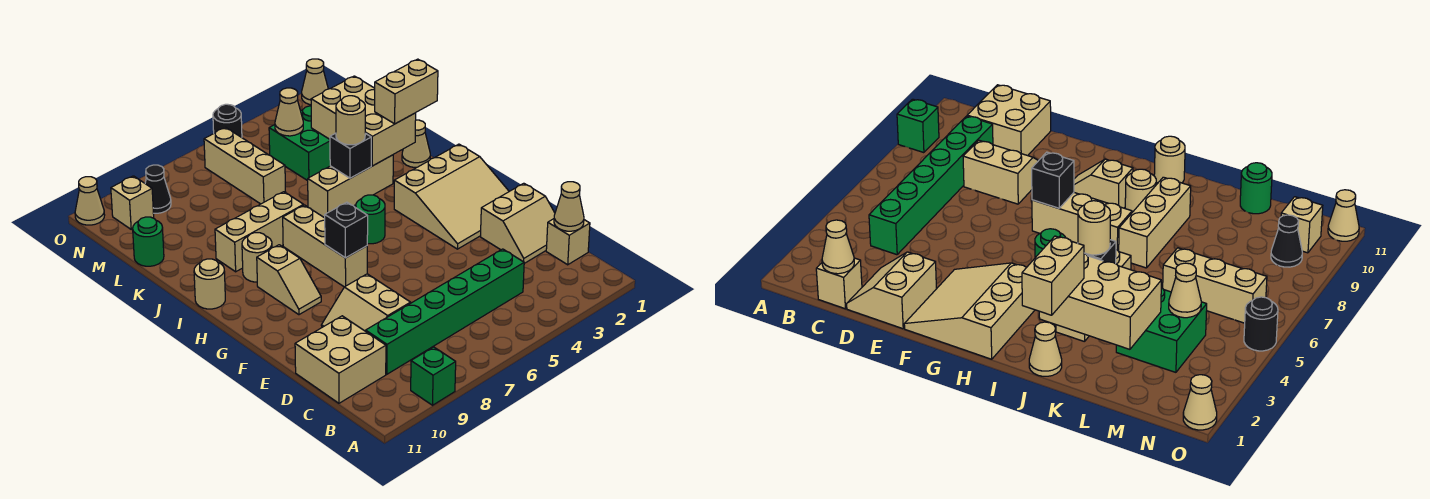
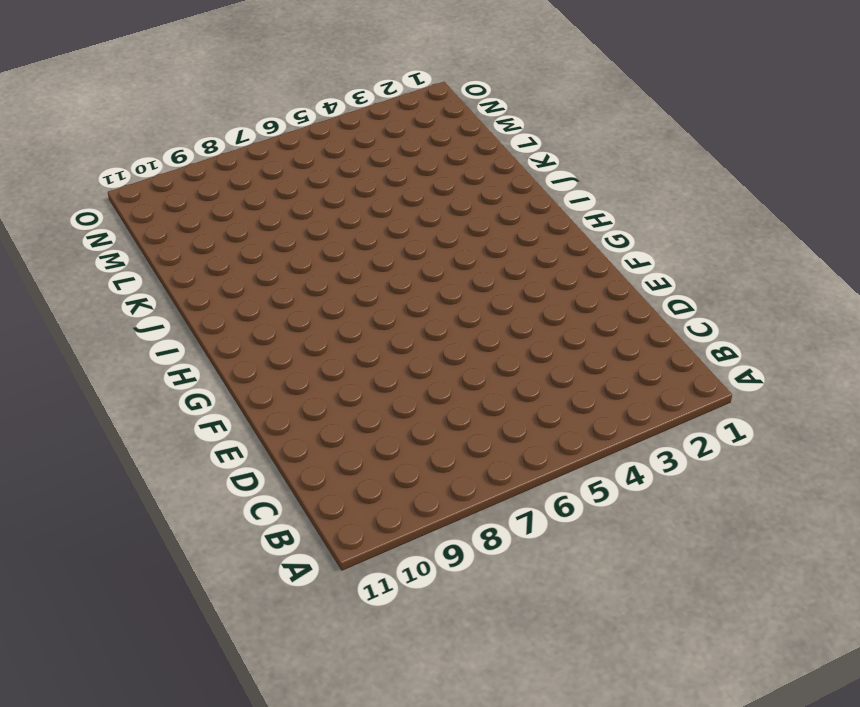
none -> green 1x1 brick [411,347,456,405]
none -> tan 1x1 brick [546,219,590,265]
none -> green 1x6 brick [366,249,524,374]
none -> tan 2x2 brick [295,316,386,403]

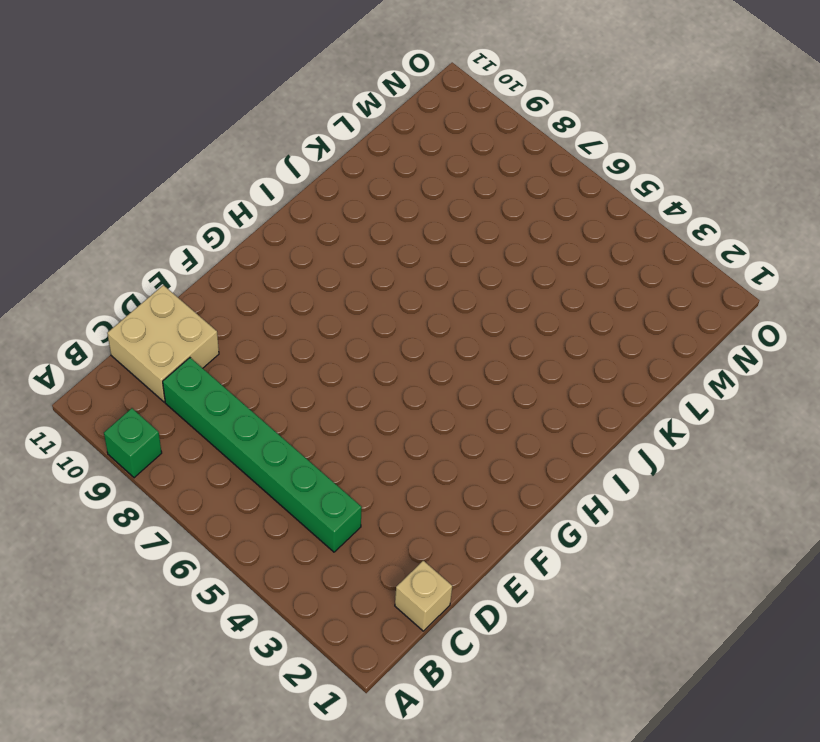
none -> tan 2x2 slope [480,183,555,263]
none -> tan 2x2 slope [321,274,411,331]
none -> tan 3x3 slope [394,144,509,249]
none -> tan 1x3 brick [283,205,367,287]

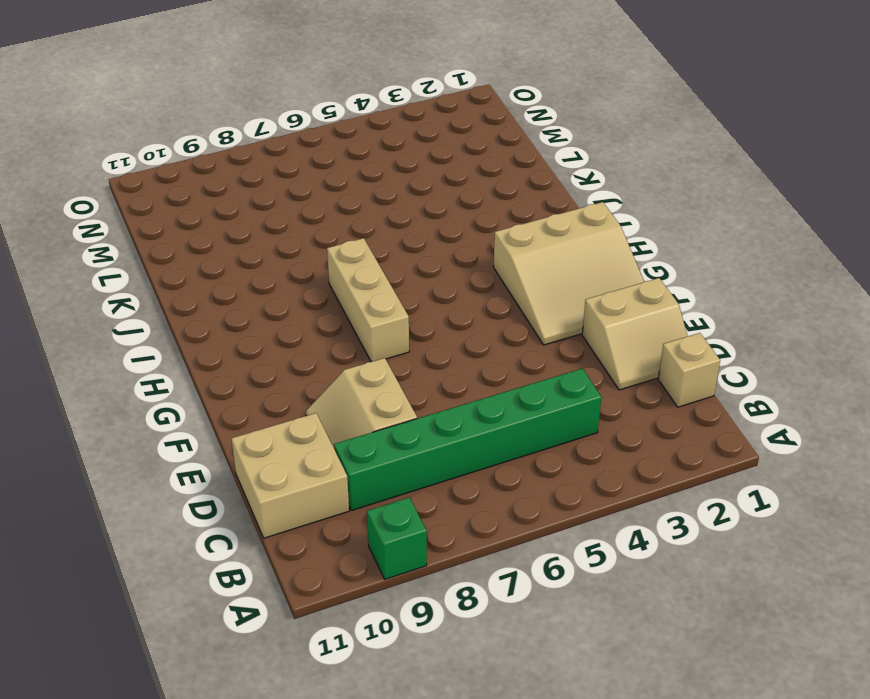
none -> tan 1x2 slope [257,245,321,315]
none -> green 1x1 round brick [356,195,385,244]
none -> tan 1x1 round brick [242,233,272,282]
none -> tan 1x1 round brick [194,259,225,309]

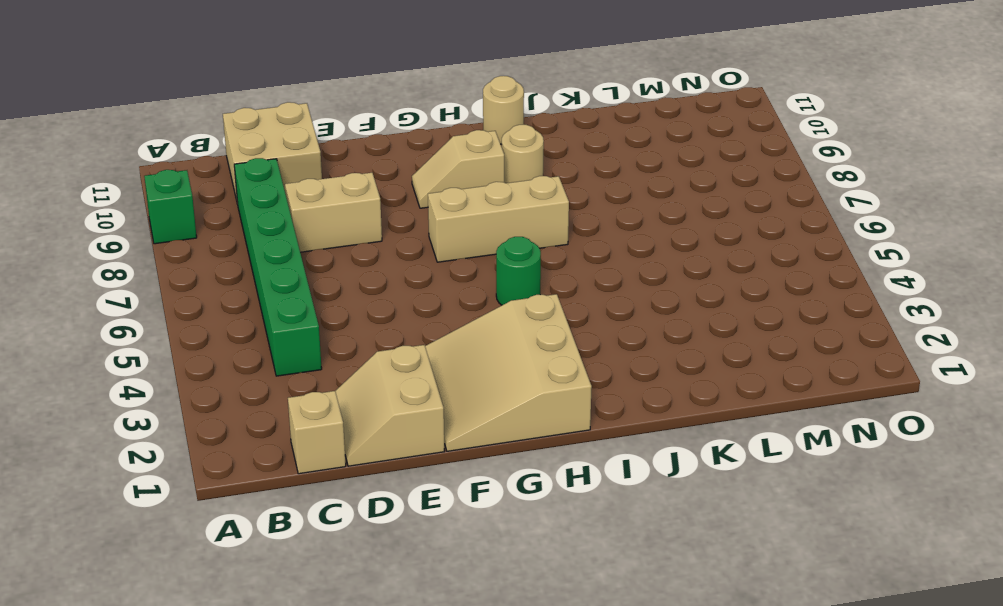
none -> tan 1x1 cone [402,120,430,168]
none -> tan 1x3 brick [308,155,393,218]
none -> tan 1x3 brick [215,192,304,272]
none -> green 2x2 brick [269,106,330,181]

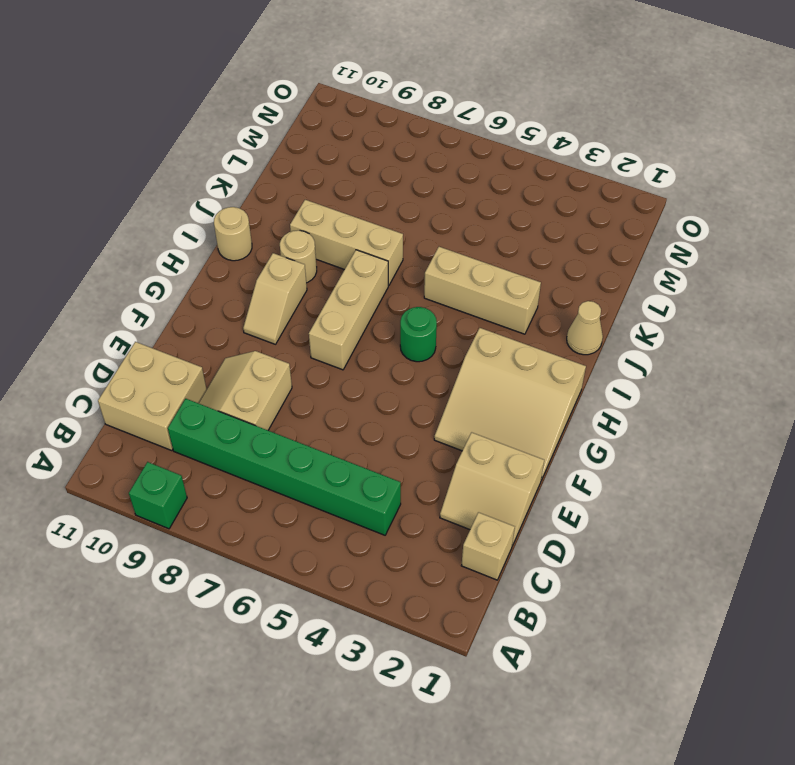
none -> green 2x2 brick [269,106,330,181]
none -> tan 1x3 brick [204,127,286,204]
none -> green 1x1 round brick [133,217,164,266]
none -> black 1x1 cone [145,165,171,213]

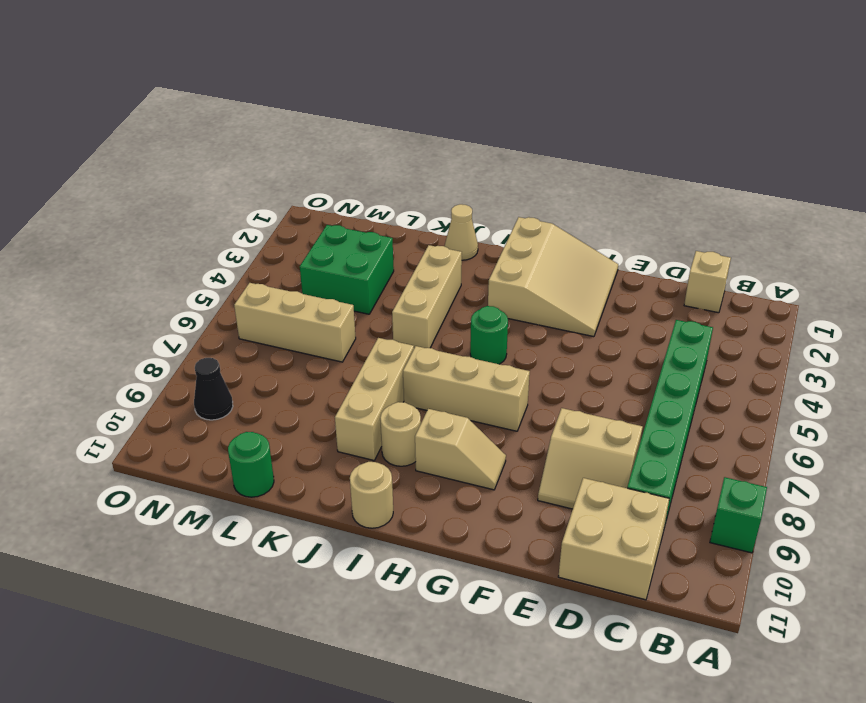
none -> tan 2x2 slope [480,183,555,263]
none -> tan 1x1 brick [111,176,154,229]
none -> tan 1x1 cone [302,59,328,105]
none -> black 1x1 round brick [213,104,242,137]

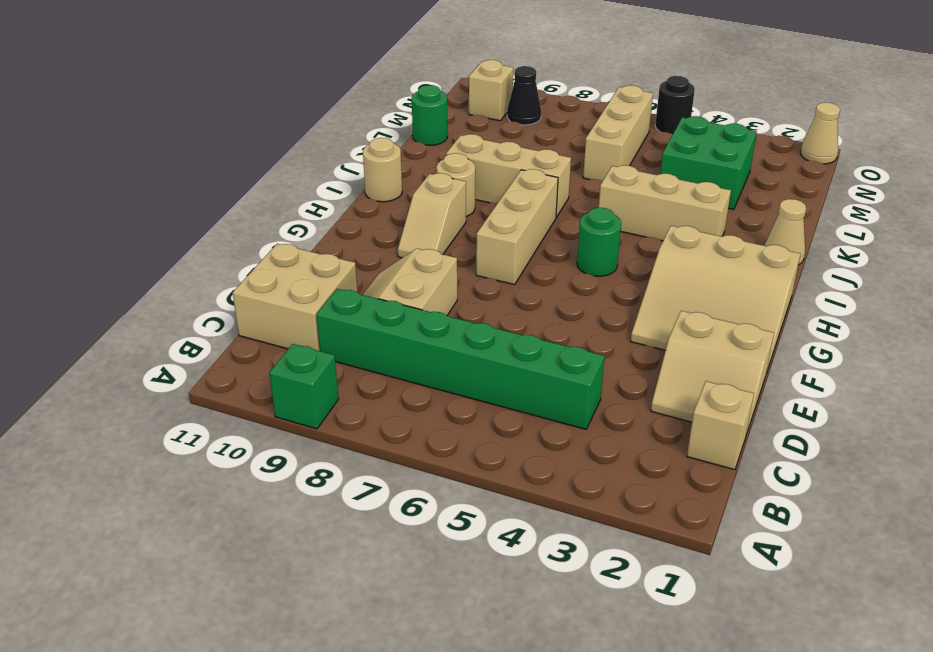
none -> tan 1x1 cone [75,177,105,225]
none -> tan 1x1 cone [554,182,584,231]
none -> black 1x1 brick [325,202,368,258]
none -> tan 2x3 brick [311,76,416,166]

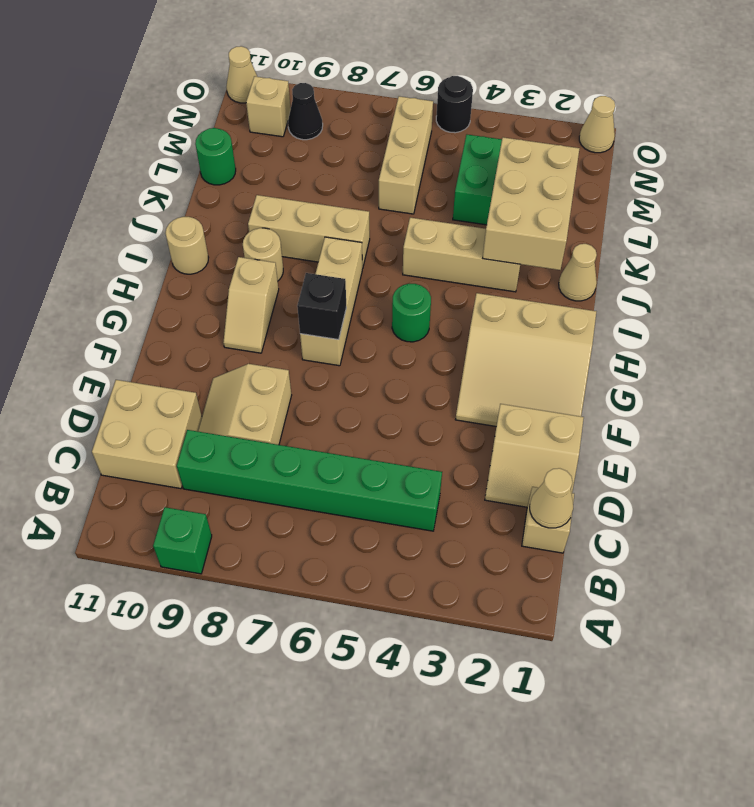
none -> black 1x1 brick [330,133,371,178]
none -> tan 1x1 cone [275,88,303,136]
none -> tan 1x2 brick [375,59,438,124]
none -> tan 1x1 round brick [336,96,365,145]

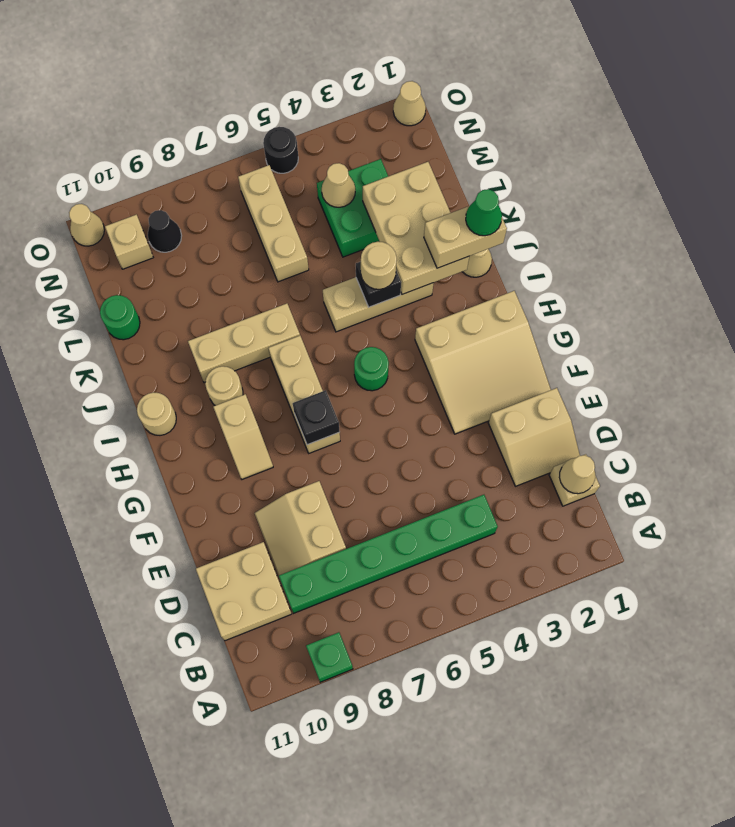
green 1x1 cone [466,189,502,236] -> none

